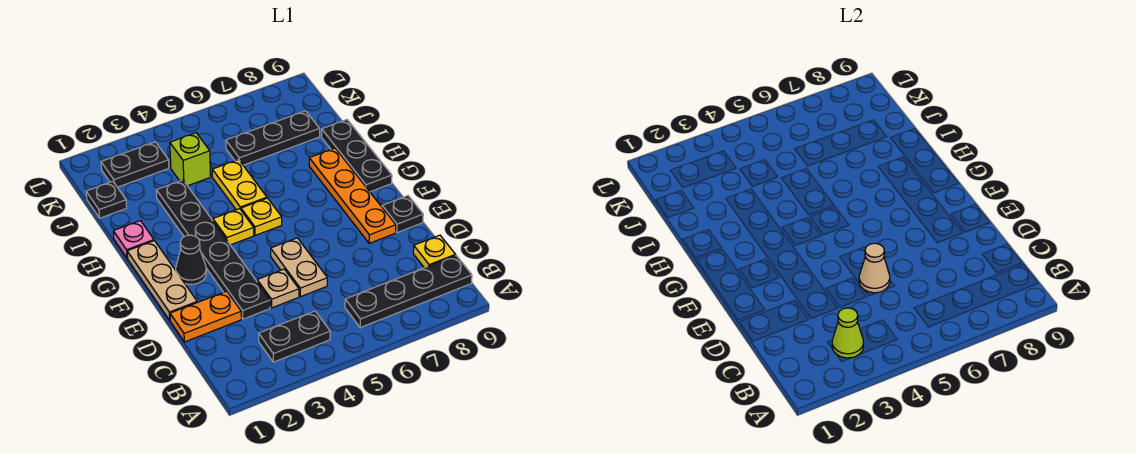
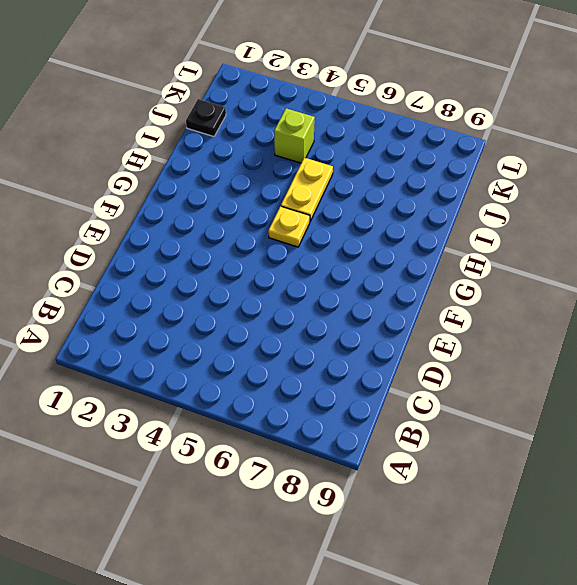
none -> black 1x2 plate [259,311,330,362]
none -> black 1x4 plate [345,256,472,328]
none -> yellow 1x1 plate [413,235,456,268]

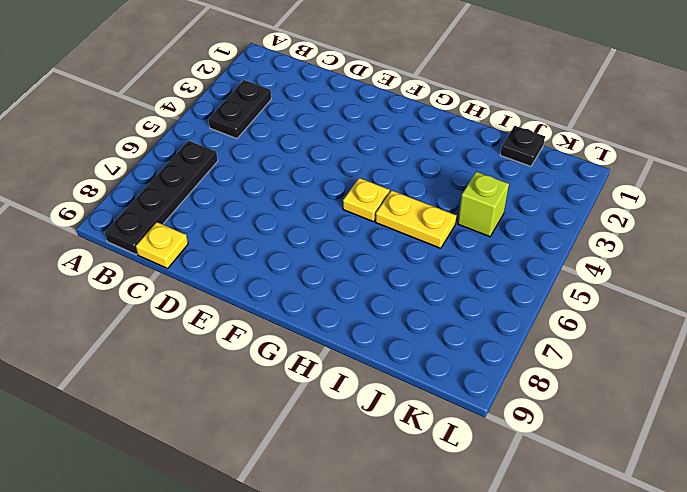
none -> orange 1x2 plate [170,291,241,342]
none -> black 1x6 plate [156,180,270,319]
none -> tan 1x1 plate [257,269,299,308]

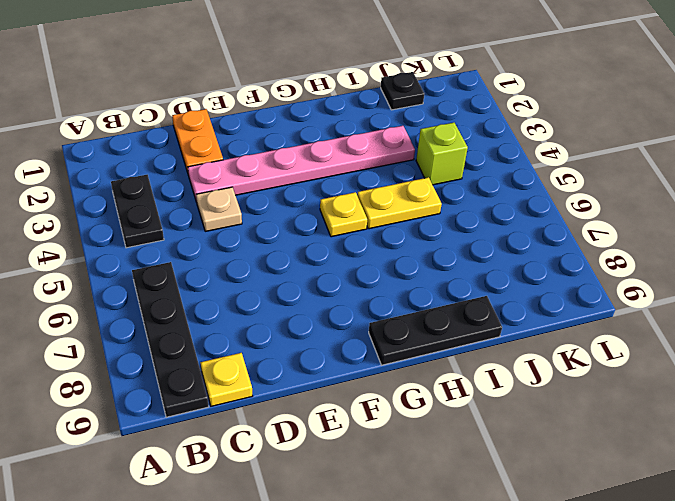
pink 1x6 plate [188,126,415,201] -> black 1x6 plate [156,180,270,319]
none -> tan 1x2 plate [271,238,327,297]
none -> tan 1x3 plate [127,241,197,320]
none -> orange 1x4 plate [309,148,396,243]

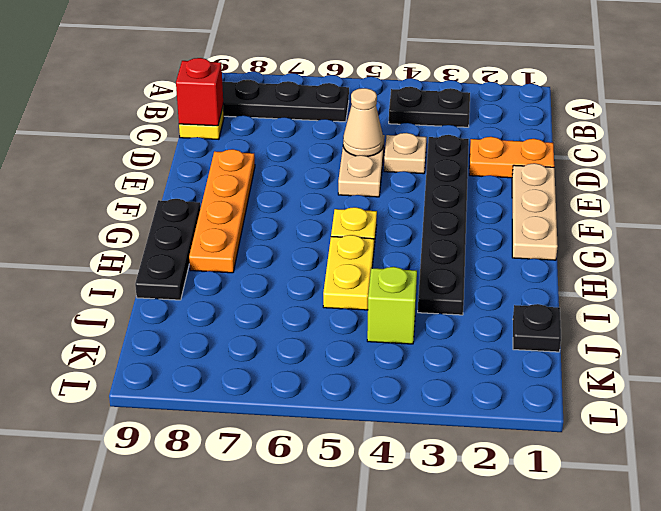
red 1x1 brick [176,58,223,126] -> none
none -> black 1x1 plate [382,196,423,233]
none -> black 1x1 cone [176,235,206,285]
none -> yellow 1x1 plate [213,209,254,245]

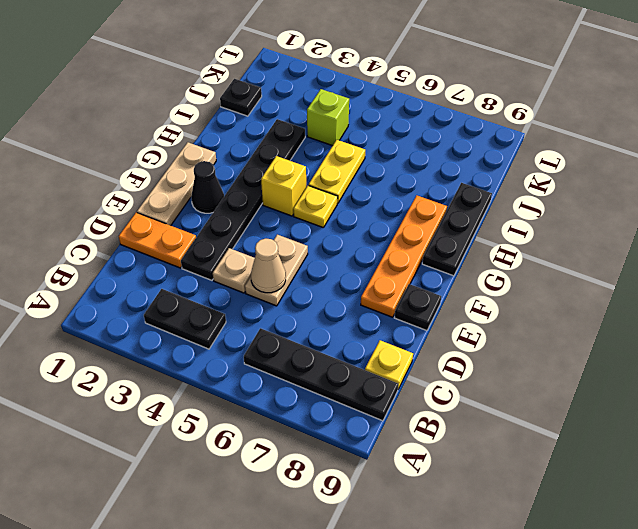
yellow 1x1 brick [261,156,306,216] -> yellow 1x1 plate [213,209,254,245]
none -> pink 1x1 plate [113,221,154,258]
none -> black 1x3 plate [226,111,320,165]
none -> black 1x2 plate [101,142,169,187]

